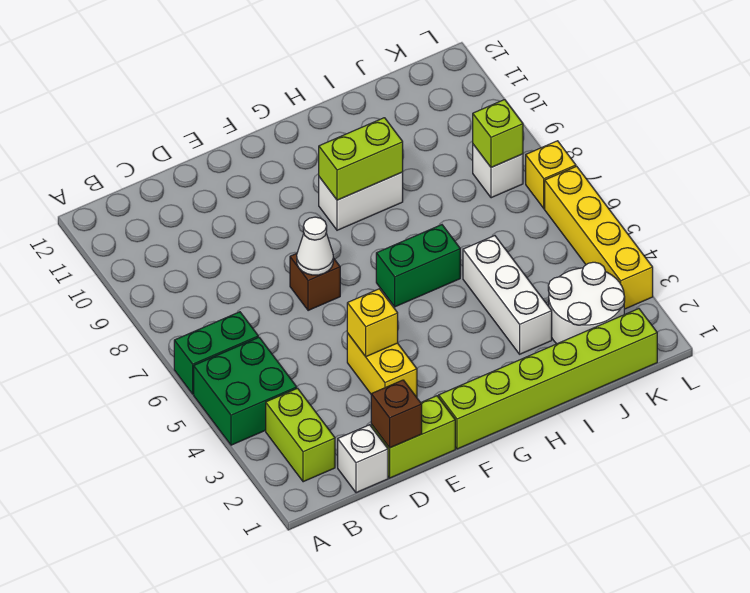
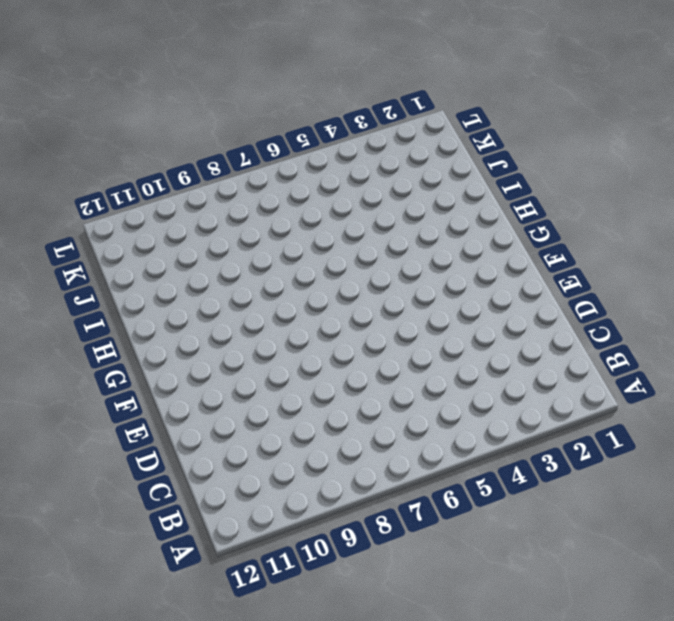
none -> green 2x2 brick [194,337,297,445]
none -> green 1x2 brick [174,312,258,394]
none -> lime 1x2 brick [266,388,335,482]

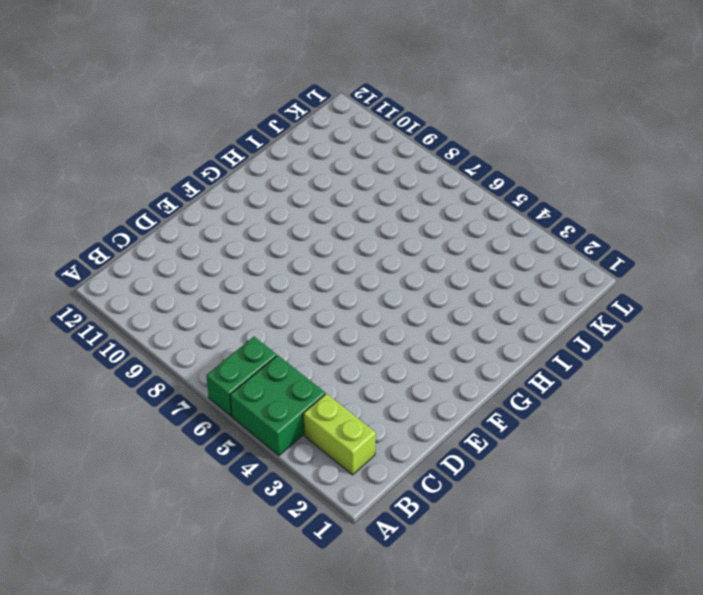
none -> white 1x1 brick [338,425,388,493]
none -> lime 1x2 brick [371,396,455,478]
none -> yellow 1x2 brick [347,333,417,397]

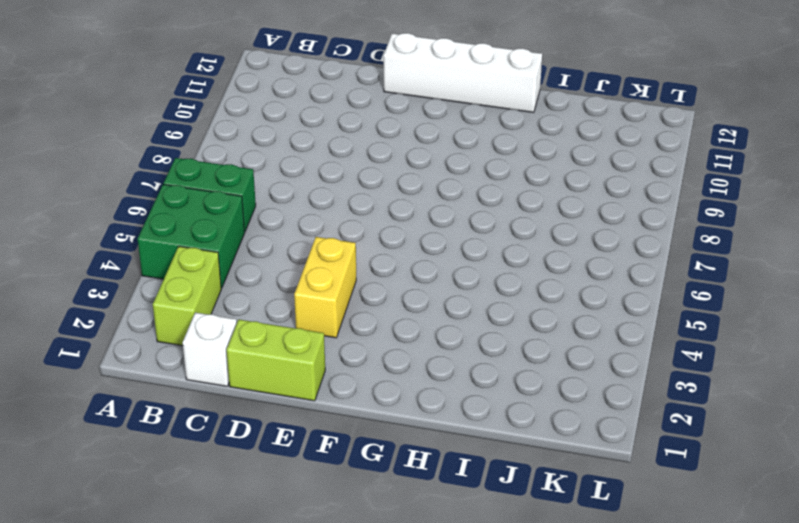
white 1x4 brick [384,33,542,113] -> none
none -> brown 1x1 brick [290,253,340,311]
none -> lime 1x6 brick [439,309,657,449]
none -> green 1x2 brick [376,225,460,307]

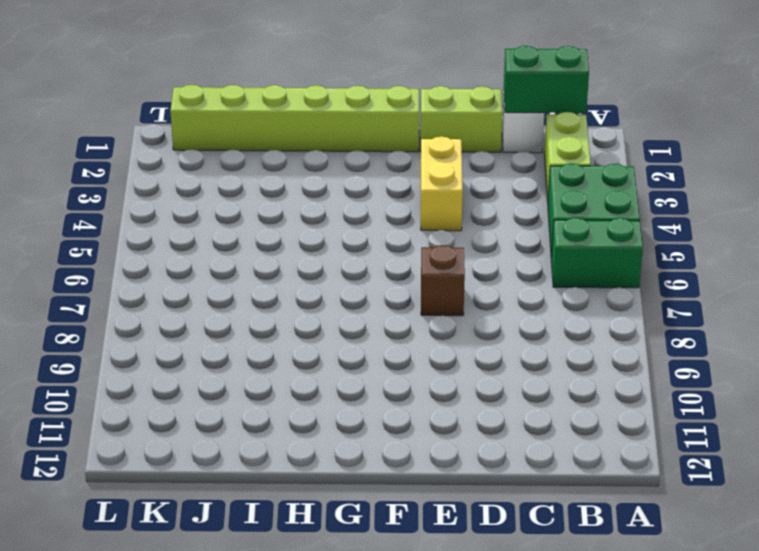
green 1x2 brick [504,46,589,113] -> green 1x2 brick moved to [376,225,460,307]
none -> white 1x2 brick [319,172,403,230]
none -> white 1x3 brick [463,236,552,354]
none -> white 2x2 round brick [548,262,625,344]

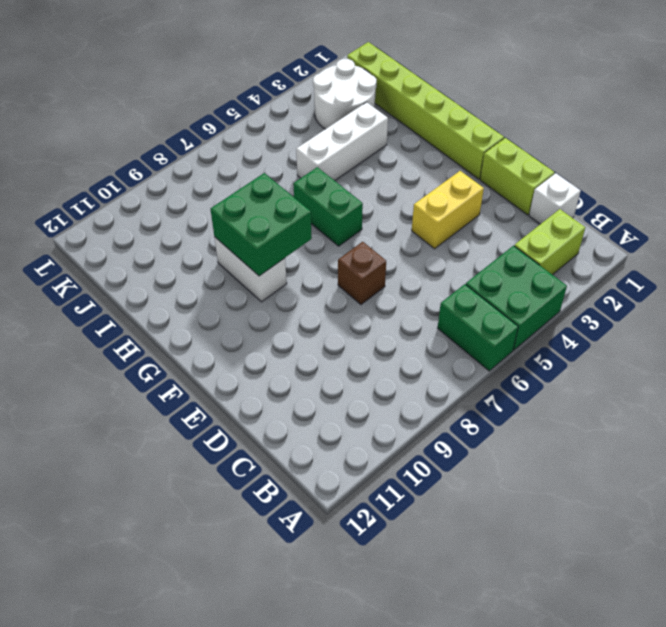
green 2x2 brick [211,173,312,276] -> lime 1x2 brick [319,118,403,200]
none -> white 1x1 brick [473,144,523,198]
none -> yellow 1x4 brick [545,166,653,309]
none -> yellow 1x1 brick [526,141,576,209]

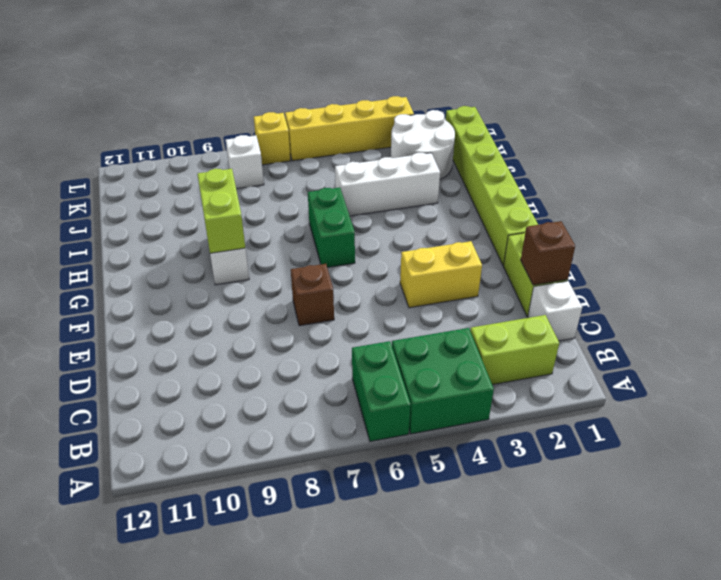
none -> yellow 1x1 brick [347,289,398,357]
none -> white 1x1 cone [297,217,333,275]
none -> lime 1x1 brick [473,100,523,167]

